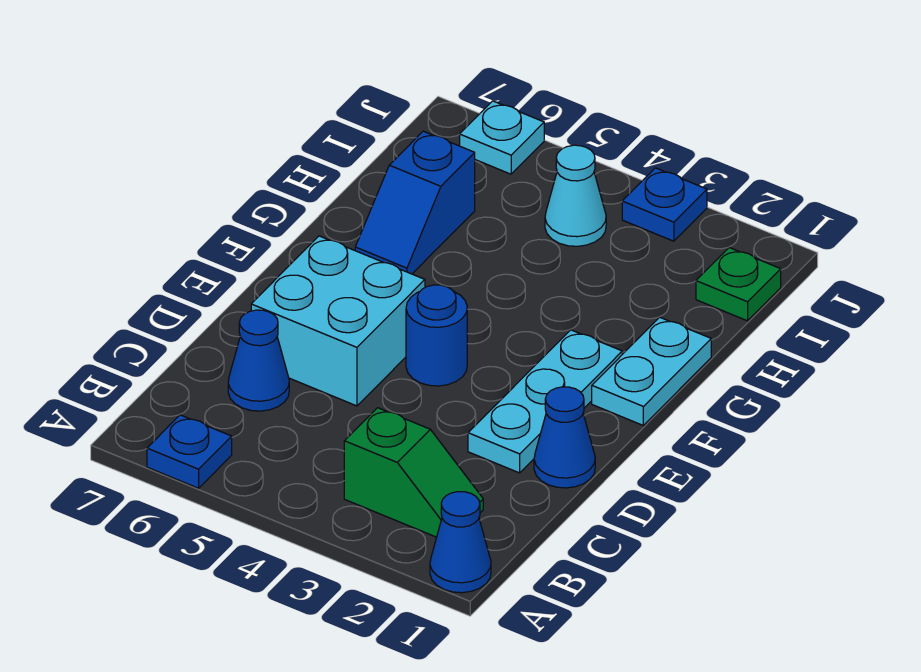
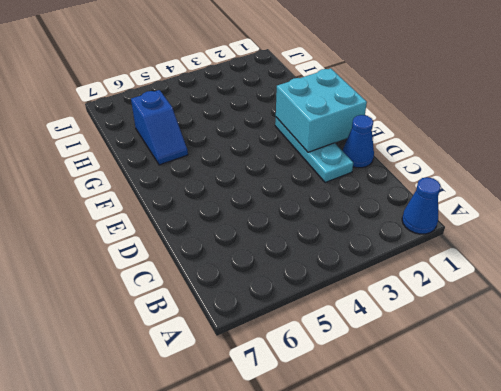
cyan 2x2 brick [276,68,367,152] -> cyan 2x2 brick moved to [251,236,425,406]
none -> blue 1x1 plate [147,415,232,488]
none -> green 1x2 slope [344,408,483,537]
none -> blue 1x1 cone [228,310,289,411]

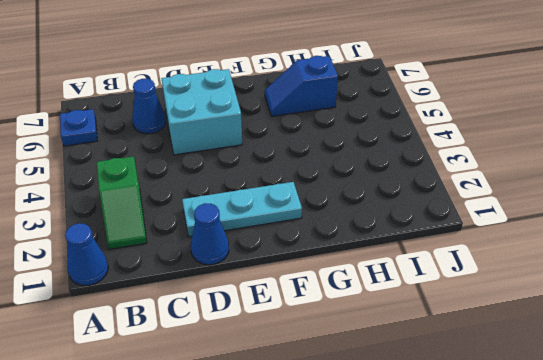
none -> blue 1x1 round brick [406,285,467,386]
none -> cyan 1x2 plate [592,317,711,425]
none -> green 1x1 plate [696,248,781,321]

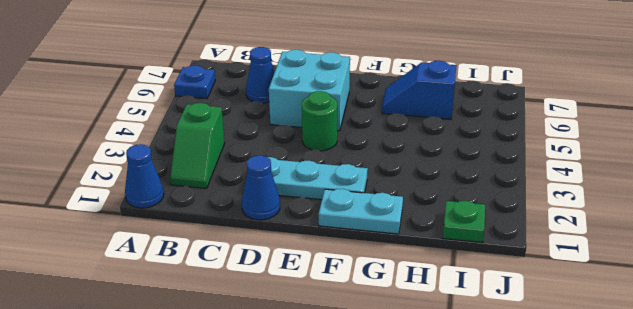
green 1x1 round brick [302,91,337,151] -> blue 1x1 round brick [406,285,467,386]
none -> cyan 1x1 cone [545,145,606,246]
none -> blue 1x1 plate [622,168,707,241]
none -> cyan 1x1 plate [460,101,544,174]

